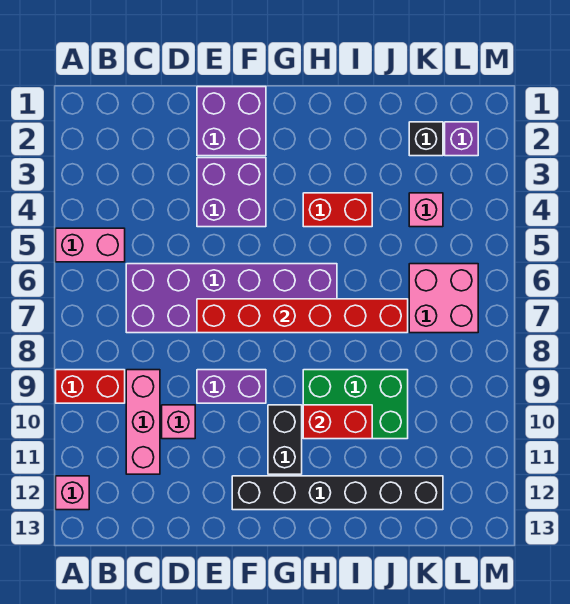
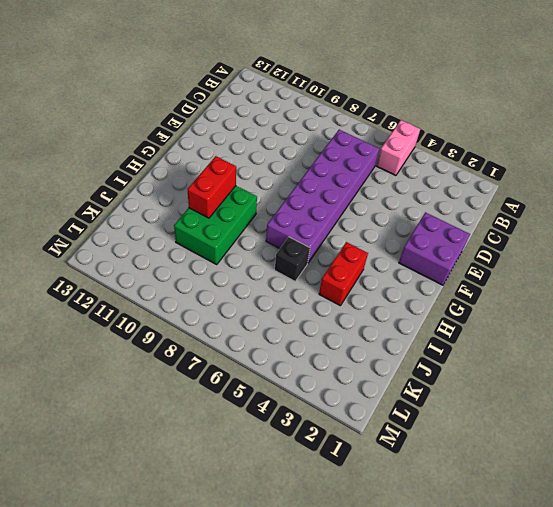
black 1x1 brick [275,237,310,281] -> black 1x1 brick moved to [409,122,443,156]
none -> red 1x2 brick [56,370,125,403]
none -> pink 1x1 brick [56,476,89,510]
none -> pink 1x3 brick [126,370,160,474]

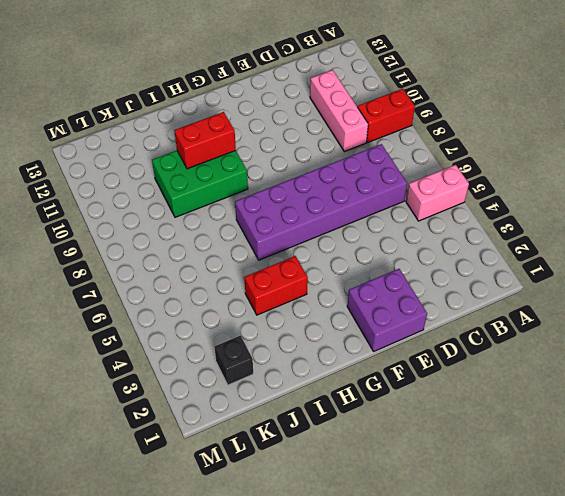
none -> pink 1x1 brick [56,476,89,510]
none -> pink 1x1 brick [162,405,195,439]
none -> purple 2x2 brick [197,158,266,227]

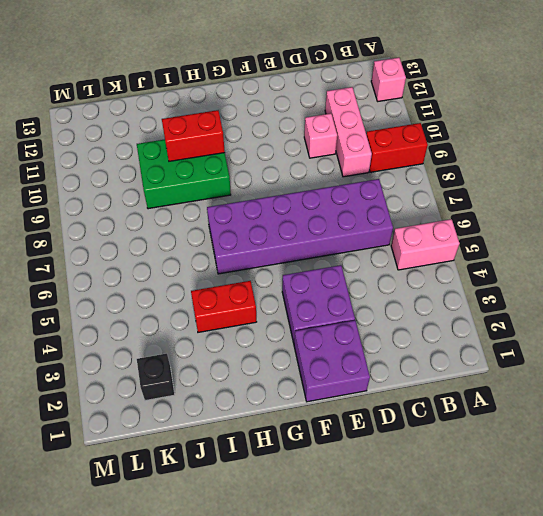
none -> purple 1x2 brick [197,370,266,403]
none -> black 1x6 brick [232,476,443,510]
none -> black 1x2 brick [268,405,302,474]

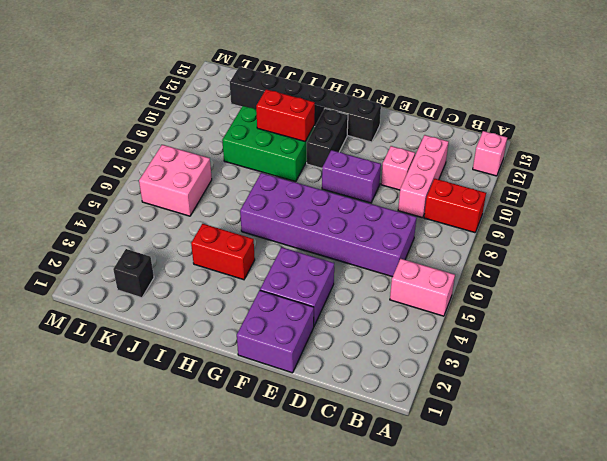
none -> pink 1x1 brick [409,193,443,227]
none -> purple 1x1 brick [445,122,478,156]
none -> red 1x6 brick [197,299,408,333]

